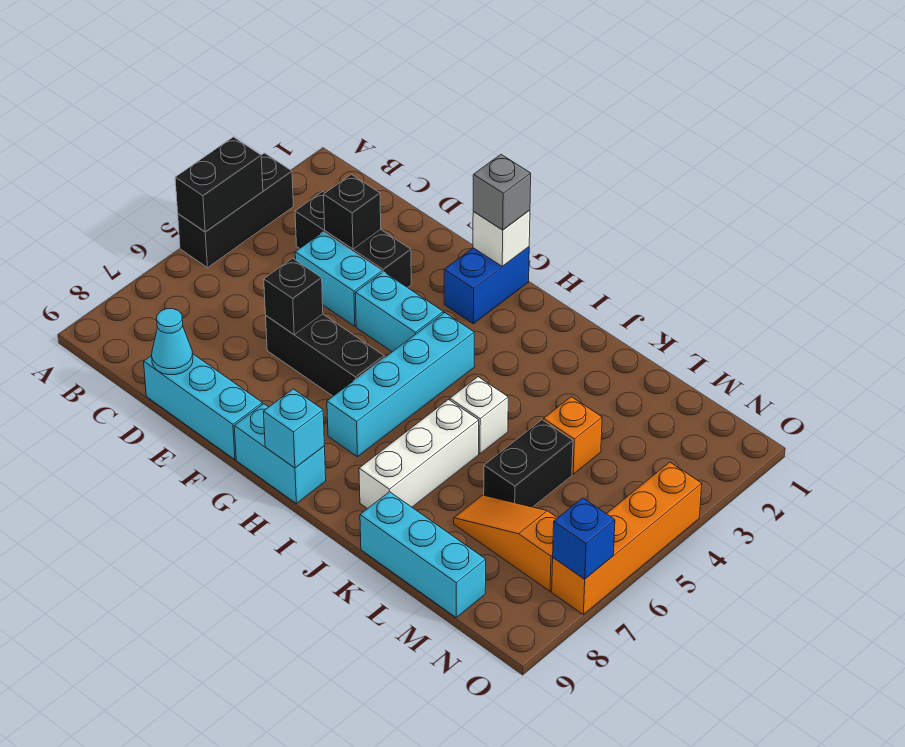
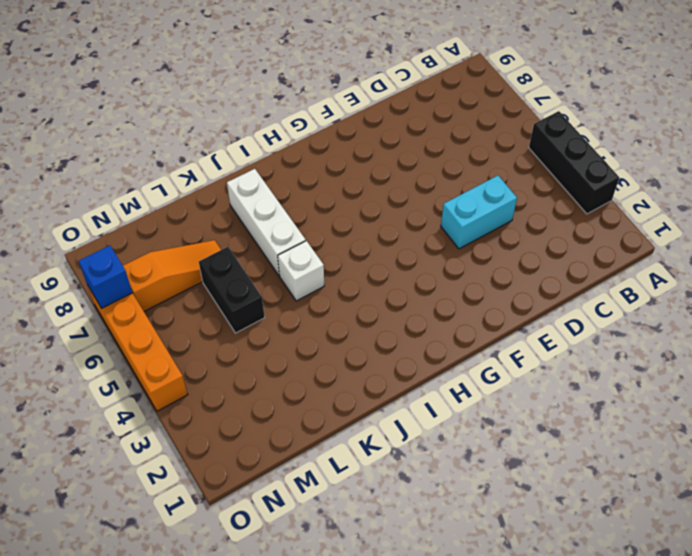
none -> black 1x3 brick [295,191,411,288]
none -> cyan 1x3 brick [144,354,263,460]
none -> black 1x3 brick [266,314,384,396]

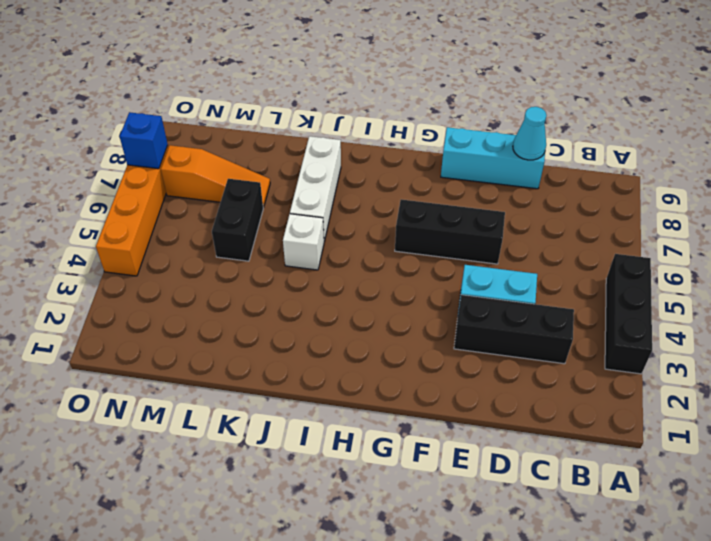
none -> cyan 1x2 brick [355,272,443,352]
none -> blue 1x2 brick [444,247,529,324]
none -> cyan 1x2 brick [234,404,326,504]

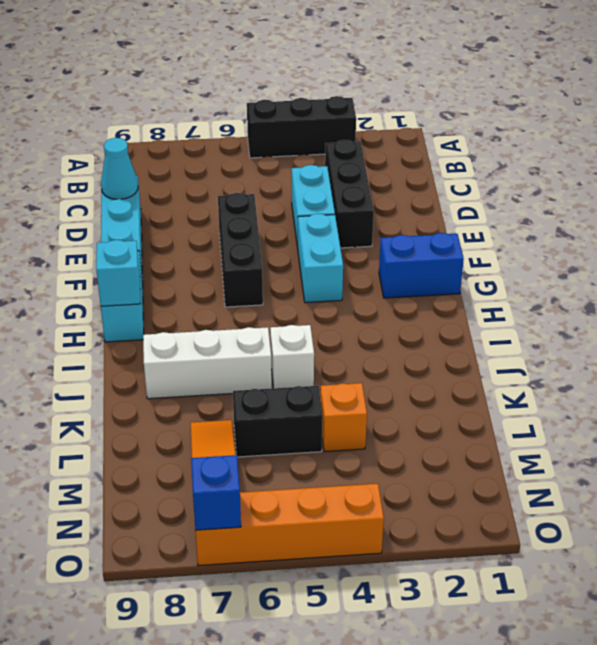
none -> cyan 1x4 brick [327,313,474,457]
none -> cyan 1x3 brick [360,492,486,617]
none -> black 1x2 brick [175,137,263,232]

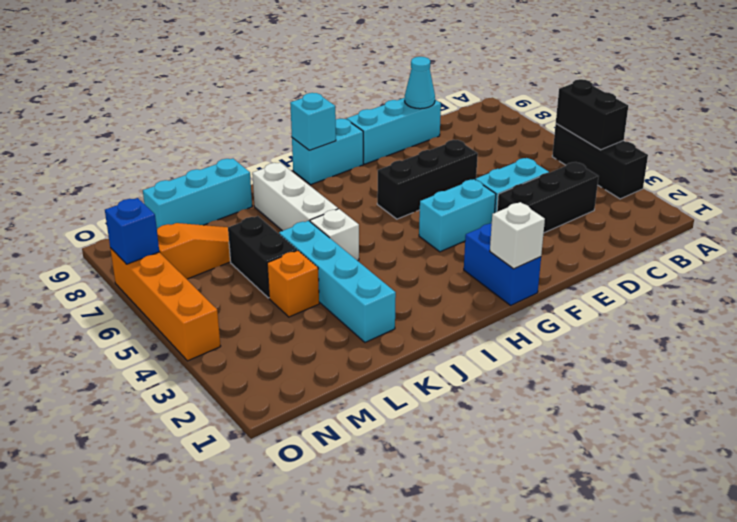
cyan 1x4 brick [279,221,396,342] -> cyan 1x4 brick moved to [327,313,474,457]
none -> black 1x1 brick [324,174,381,249]
none -> black 1x1 brick [264,258,323,334]
none -> grey 1x1 brick [473,155,531,230]

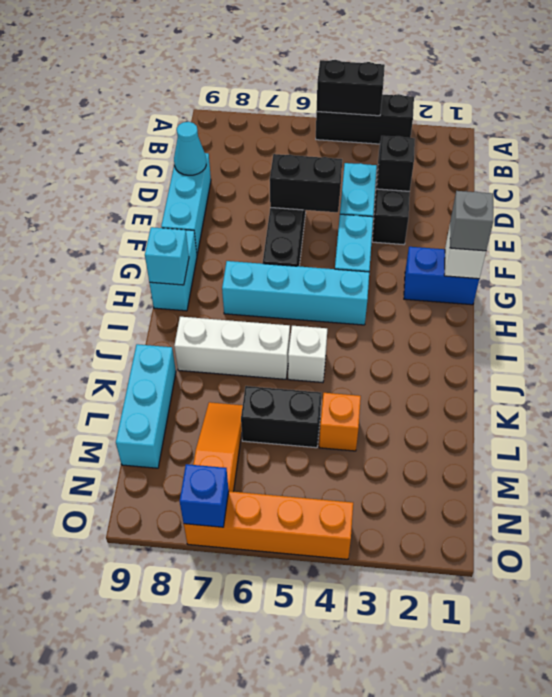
black 1x2 brick [270,154,342,212] -> black 1x1 brick [264,258,323,334]

